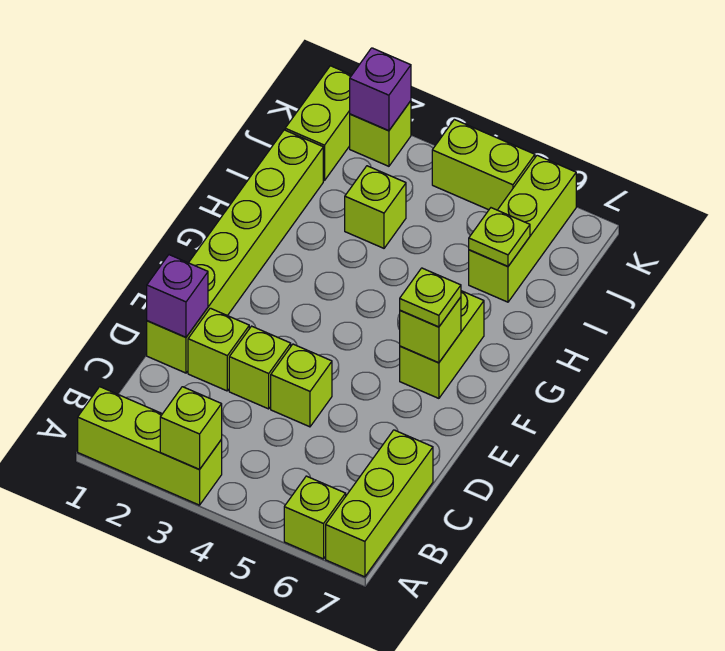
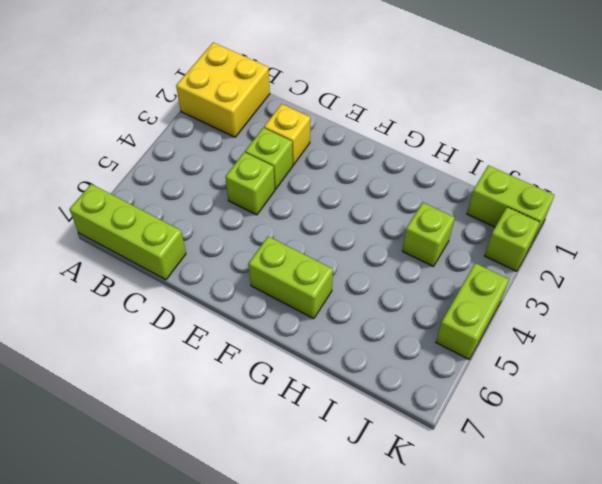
yellow 2x2 brick [176,42,270,137] -> lime 1x3 brick [78,387,222,505]
yellow 1x1 brick [264,104,310,165] -> lime 1x1 brick [188,308,249,391]
none -> lime 1x1 brick [284,476,346,559]
none -> lime 1x6 brick [147,130,323,373]
none -> lime 1x3 brick [469,155,576,302]

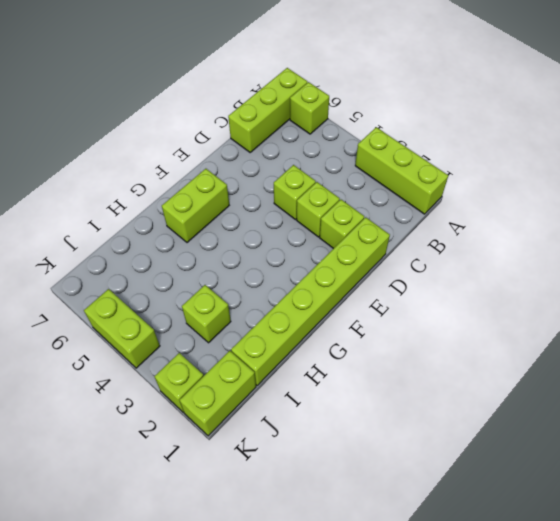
none -> lime 1x3 brick [469,155,576,302]
none -> lime 1x1 brick [160,387,222,470]
none -> purple 1x1 brick [147,255,208,337]

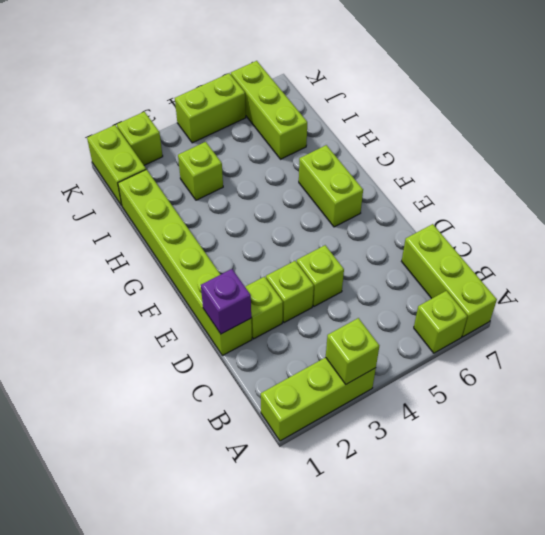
none -> lime 1x1 brick [400,297,461,363]
none -> lime 1x1 plate [469,208,530,266]
none -> purple 1x1 brick [350,48,411,131]

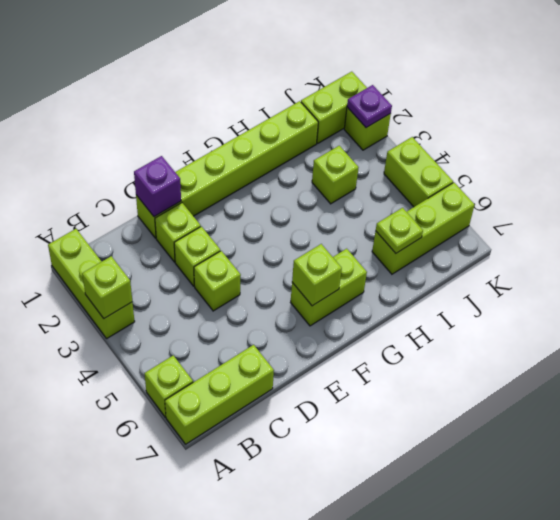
purple 1x1 plate [347,85,392,128] -> purple 1x1 brick [350,48,411,131]
none -> lime 1x1 plate [400,268,461,327]

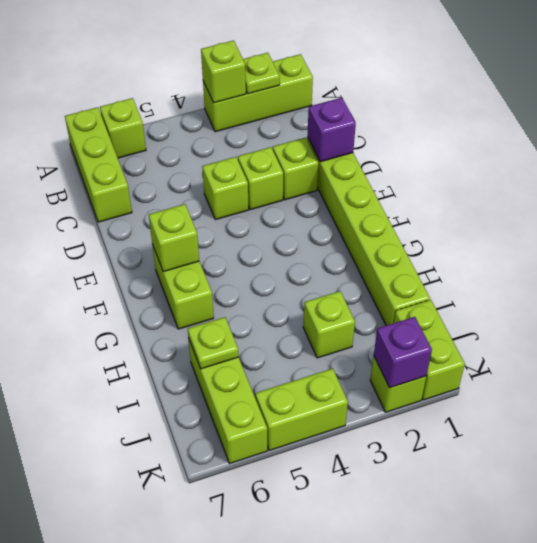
lime 1x1 plate [243,53,280,94] -> lime 1x1 plate moved to [400,268,461,327]

